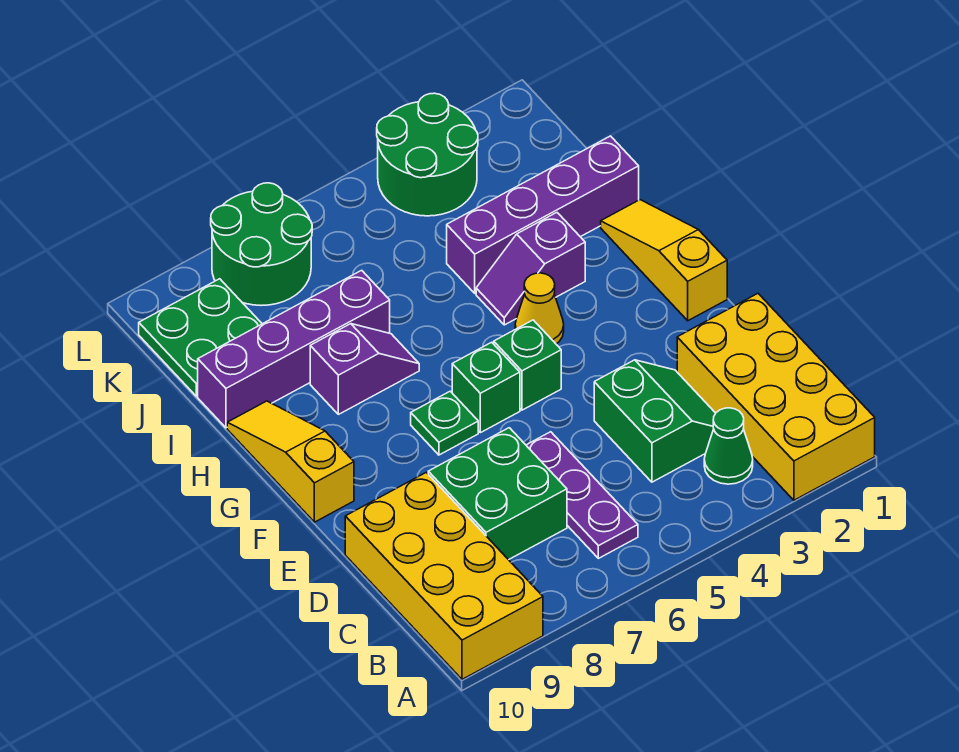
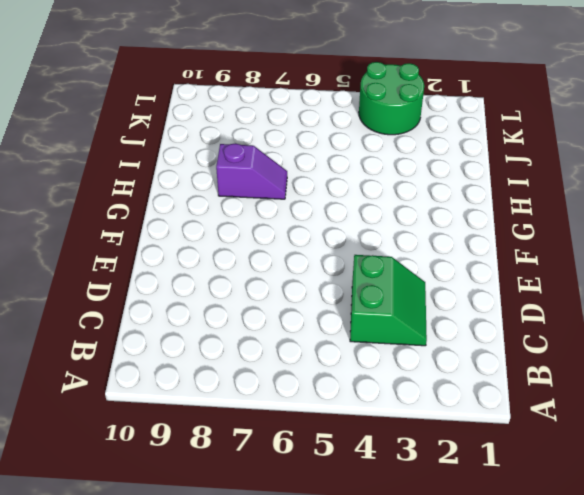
none -> yellow 2x4 brick [677,294,875,500]
none -> yellow 2x4 brick [345,472,543,679]
none -> green 1x1 cone [704,408,753,484]

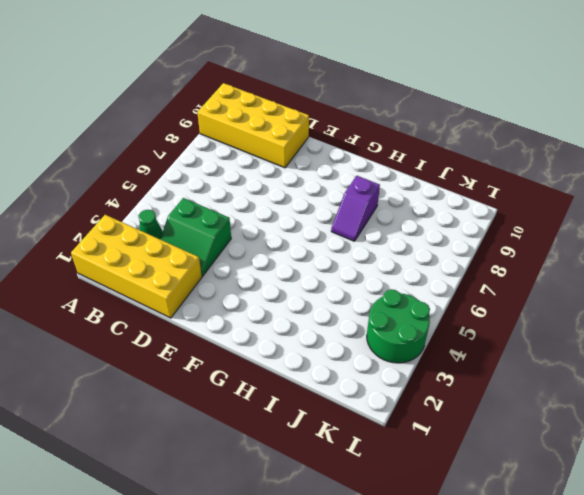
none -> purple 1x3 plate [526,432,638,558]
none -> green 2x2 brick [428,428,567,560]
none -> yellow 1x3 slope [601,200,727,321]

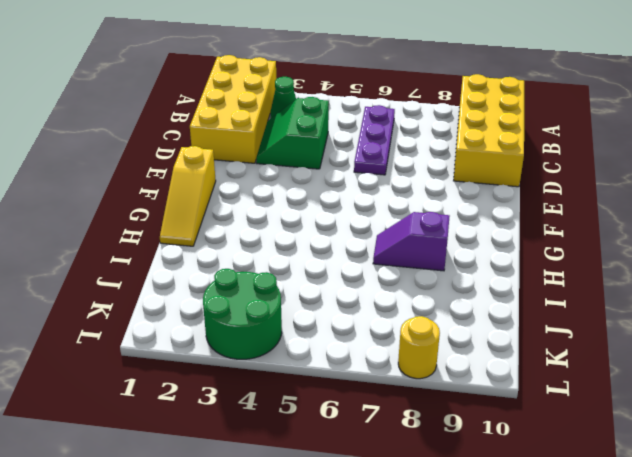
yellow 1x1 round brick [398,316,440,379] -> green 2x2 round brick [211,183,312,305]
none -> green 2x2 brick [428,428,567,560]
none -> green 1x1 brick [494,320,561,410]
none -> green 1x1 brick [452,342,520,433]

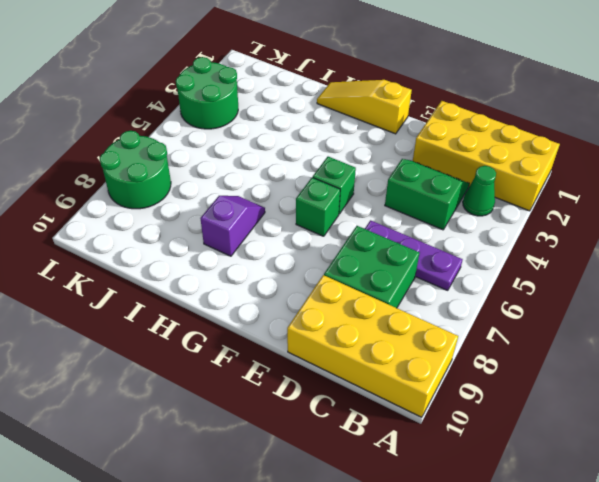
none -> green 1x1 plate [411,391,478,455]
none -> yellow 1x3 slope [227,401,354,522]
none -> yellow 1x1 cone [515,273,564,344]

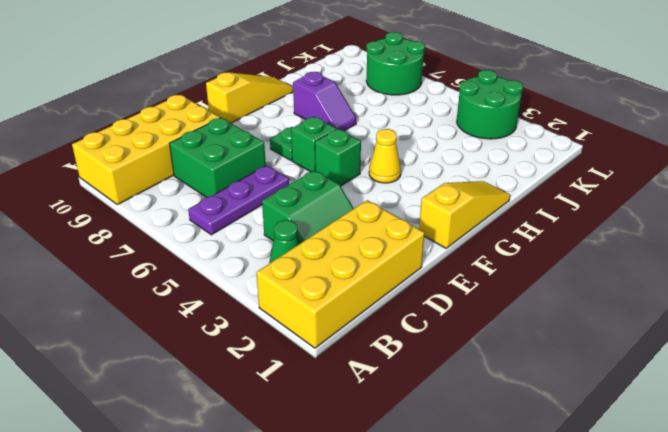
none -> purple 1x2 slope [476,213,585,325]
none -> purple 1x4 brick [447,136,639,293]
none -> purple 1x4 brick [198,270,390,428]

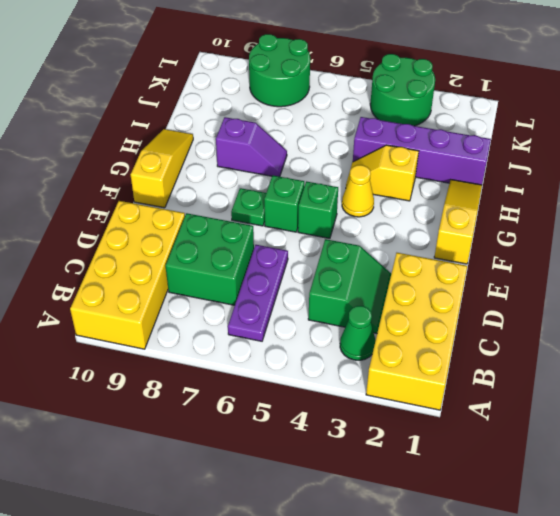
yellow 1x2 slope [346,145,419,201] -> purple 1x2 slope [476,213,585,325]
none -> purple 1x4 brick [198,270,390,428]
none -> green 2x2 plate [139,279,262,396]

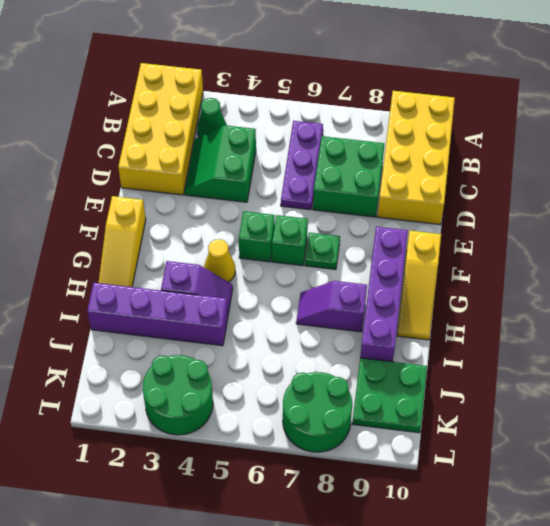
purple 1x4 brick [360,227,408,362] -> purple 1x4 brick turned to [198,270,390,428]

